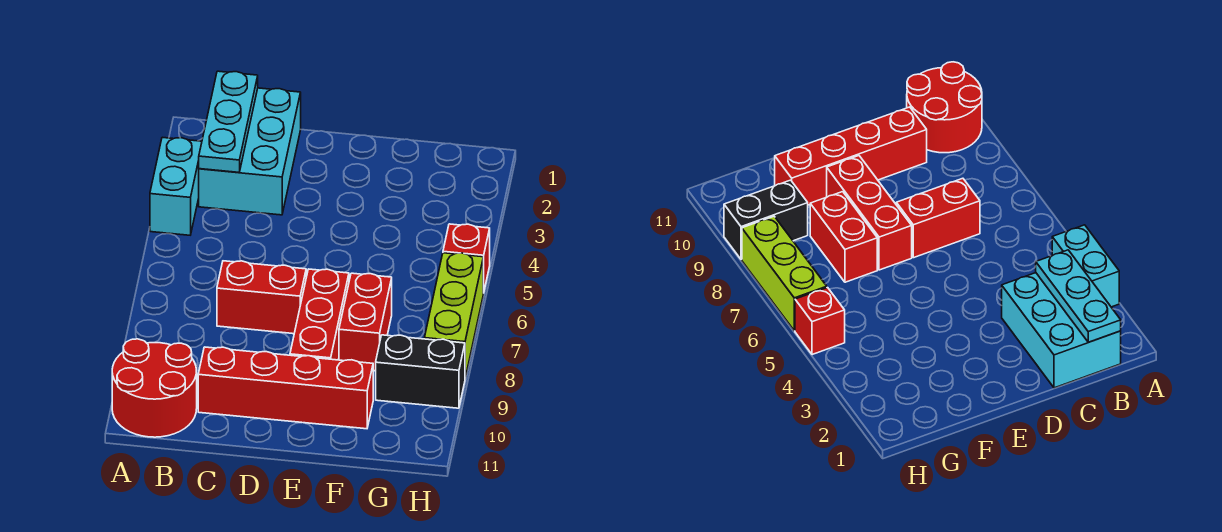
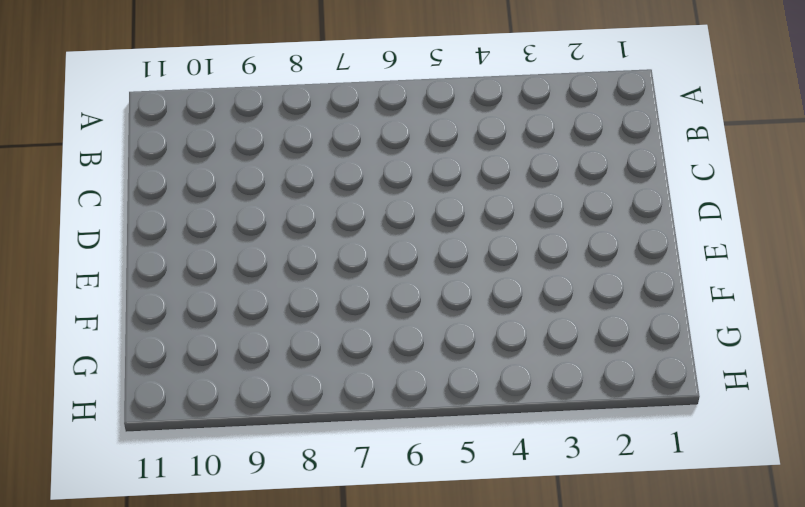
none -> cyan 1x2 brick [150,137,202,235]
none -> red 2x2 round brick [112,339,197,437]

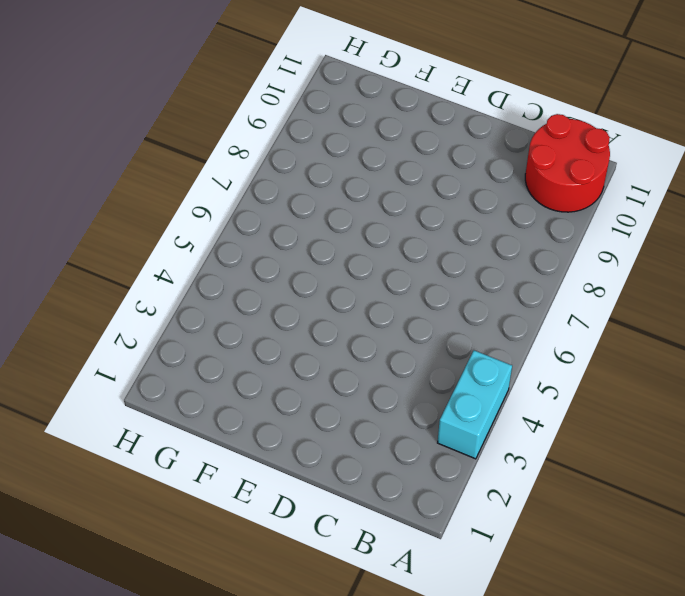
none -> cyan 2x3 brick [199,88,301,215]
none -> red 1x2 brick [217,261,306,334]

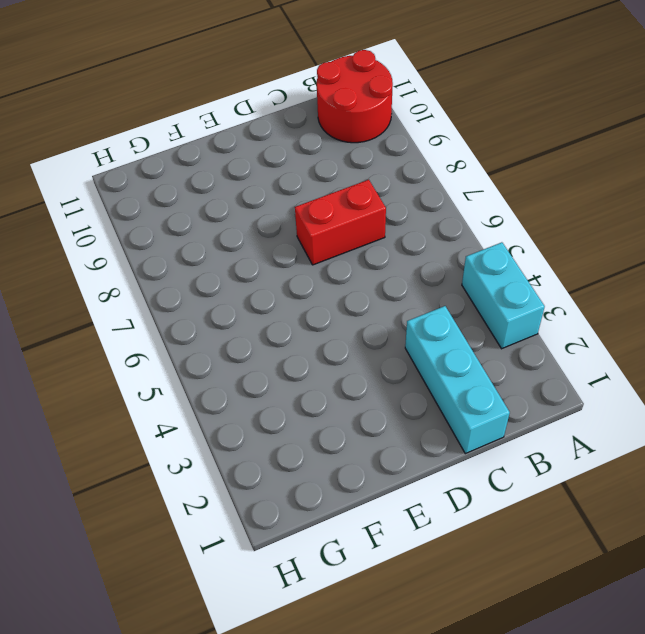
cyan 1x3 brick [405,306,510,454] -> cyan 2x3 brick [199,88,301,215]
none -> red 1x4 brick [198,347,373,429]
none -> red 1x3 brick [290,269,349,360]

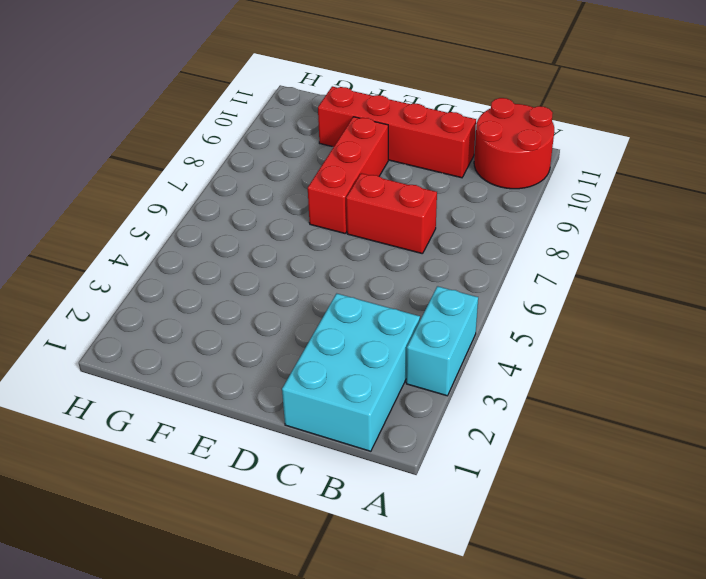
none -> red 1x2 brick [339,273,392,371]
none -> black 1x2 brick [376,335,465,408]

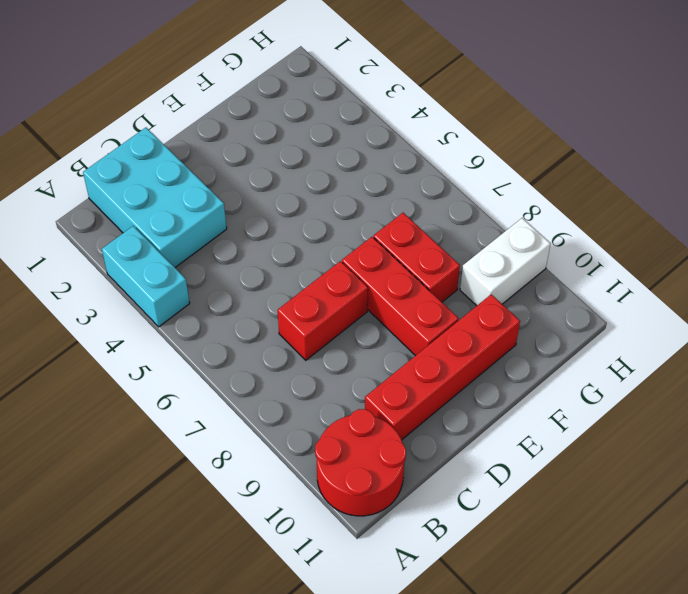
white 1x2 brick [460,218,551,306] -> black 1x2 brick [376,335,465,408]
none -> red 1x1 brick [443,224,490,293]
none -> lime 1x3 brick [424,253,483,378]

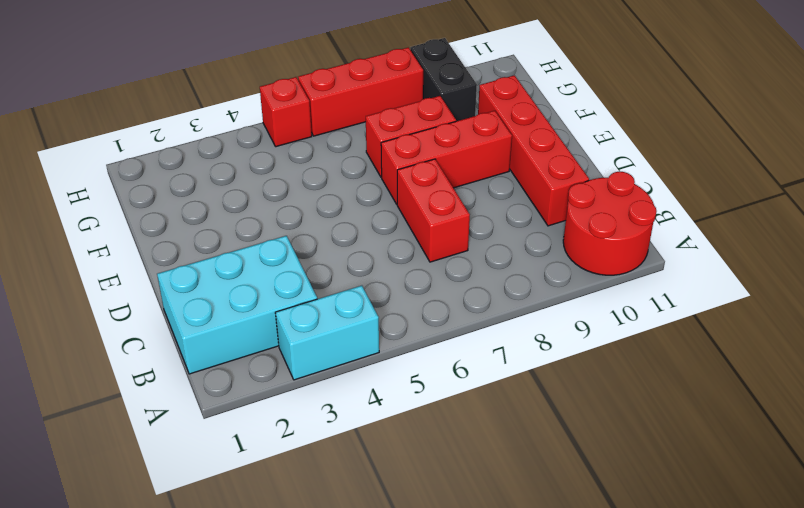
red 1x3 brick [298,47,423,136] -> lime 1x3 brick [424,253,483,378]
none -> cyan 1x3 plate [199,71,258,172]

